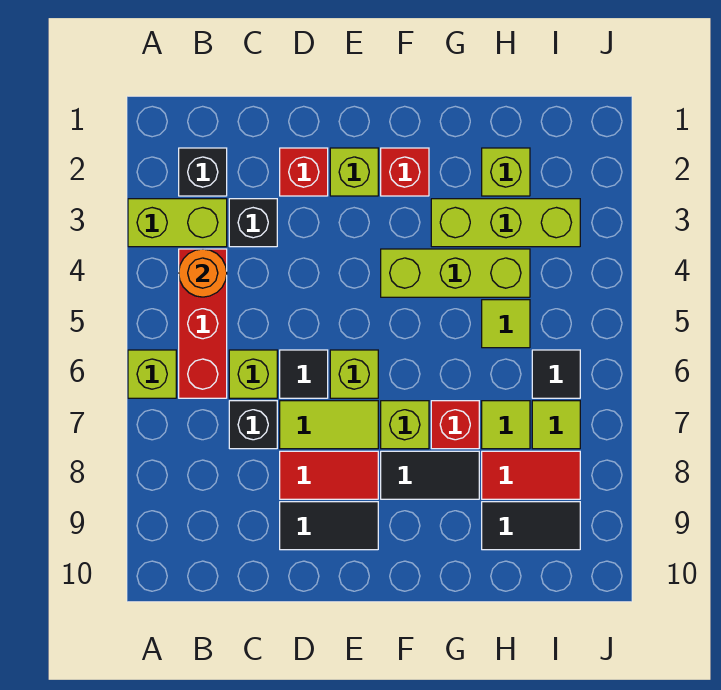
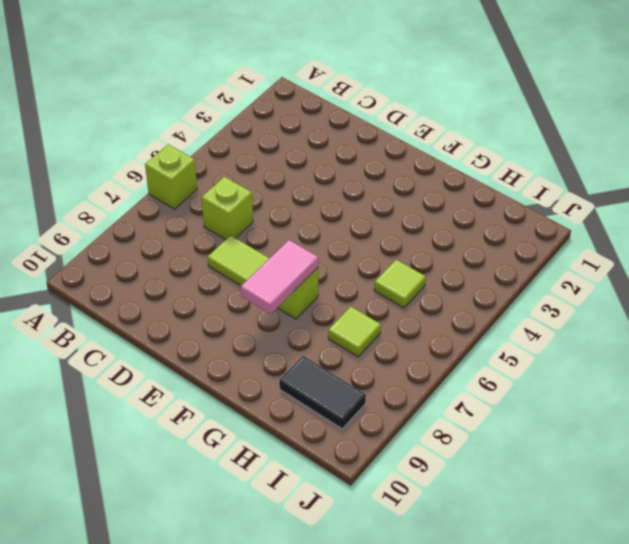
pink 1x2 tile [241,240,318,314] -> none
none -> lime 1x2 brick [128,199,227,247]
none -> black 1x1 brick [179,148,227,196]
none -> red 1x3 brick [179,249,227,398]

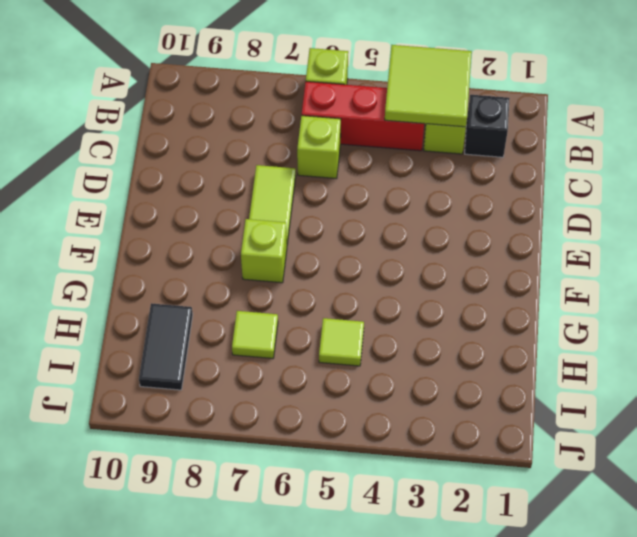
lime 2x2 tile [385,45,472,127] -> orange 1x1 round brick [179,249,227,297]
none -> black 1x1 brick [229,199,277,247]
none -> black 1x1 brick [229,401,277,449]
none -> red 1x1 brick [280,148,328,196]

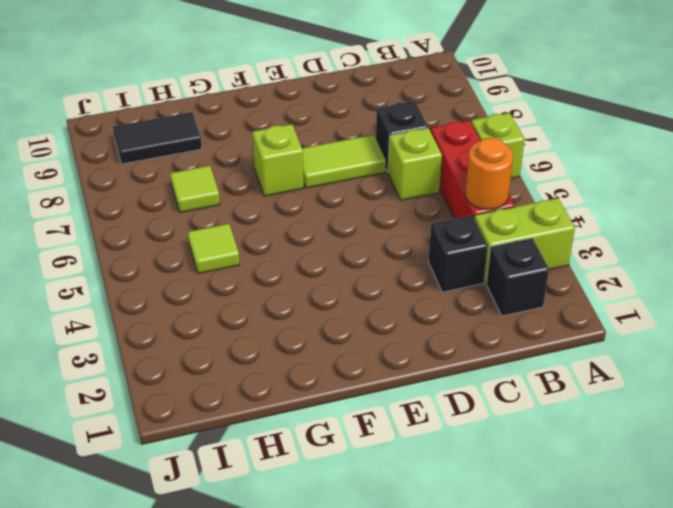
none -> red 1x1 brick [280,148,328,196]
none -> black 1x1 tile [280,350,328,398]
none -> red 1x2 tile [280,451,378,499]

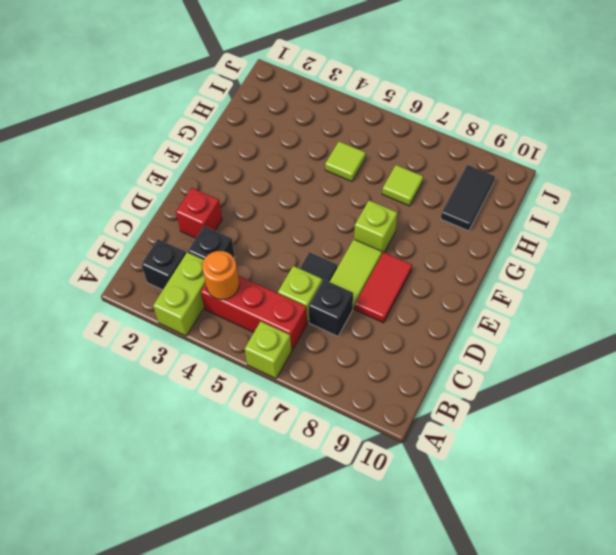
none -> black 1x2 tile [280,502,378,550]
none -> lime 1x1 brick [330,148,378,196]
none -> lime 1x1 brick [330,350,378,398]

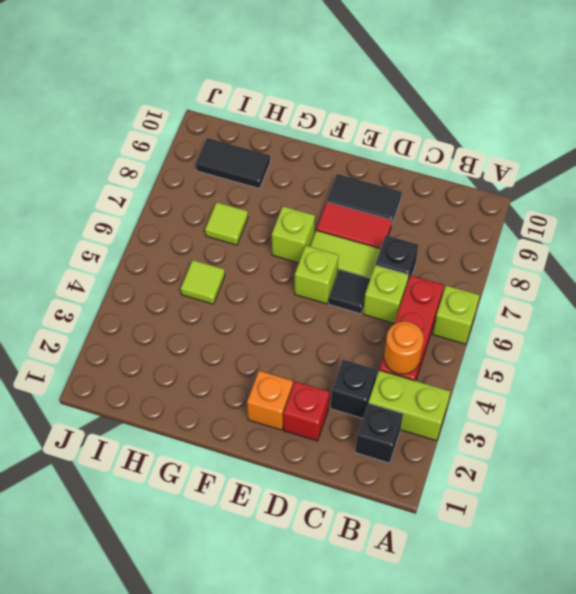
orange 1x1 brick [247,371,293,430] -> lime 1x1 brick [330,148,378,196]
none -> red 1x1 brick [381,148,429,196]
none -> lime 1x3 brick [381,249,530,297]
none -> black 1x2 tile [381,451,479,499]

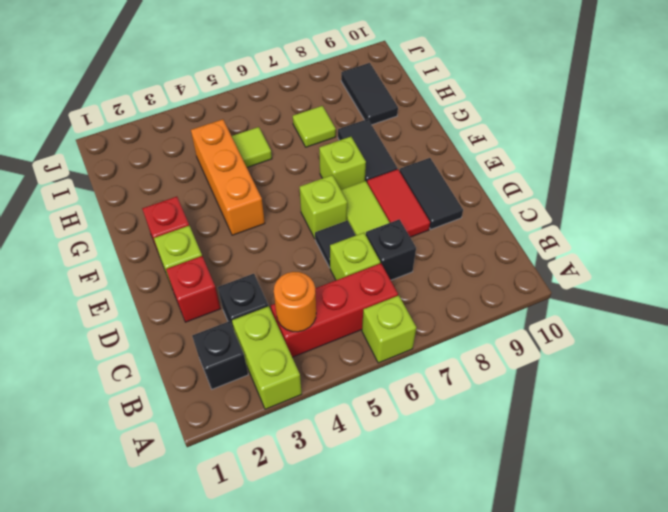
orange 1x3 brick [191,119,265,235] -> lime 1x3 brick [381,249,530,297]
none -> lime 1x3 brick [431,199,580,247]
none -> red 1x1 brick [431,401,479,449]
none -> lime 1x1 brick [482,148,530,196]

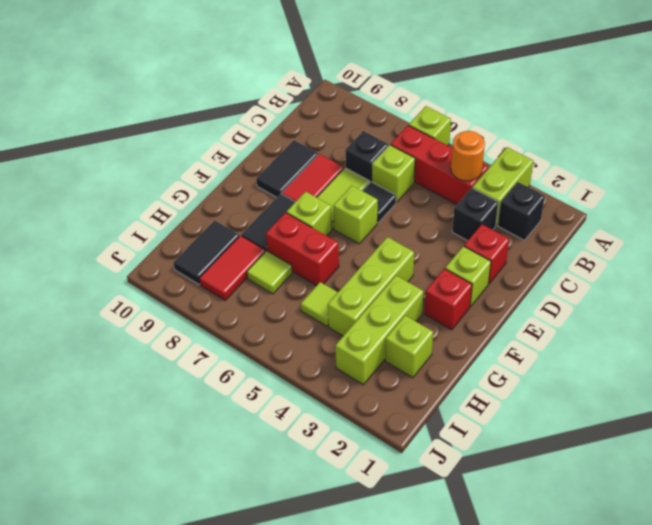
red 1x2 brick [266,213,339,286] -> red 1x1 brick [431,401,479,449]
none -> black 1x1 tile [532,350,580,398]
none -> lime 1x1 tile [532,401,580,449]

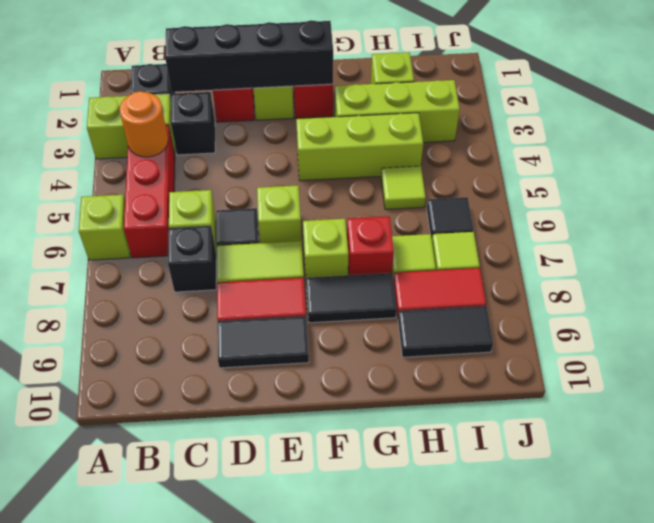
black 1x4 brick [165,20,333,92] -> none

